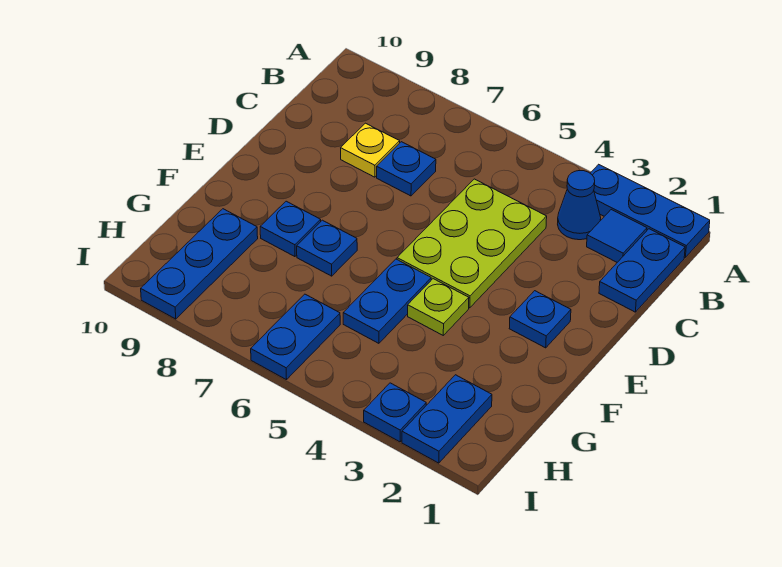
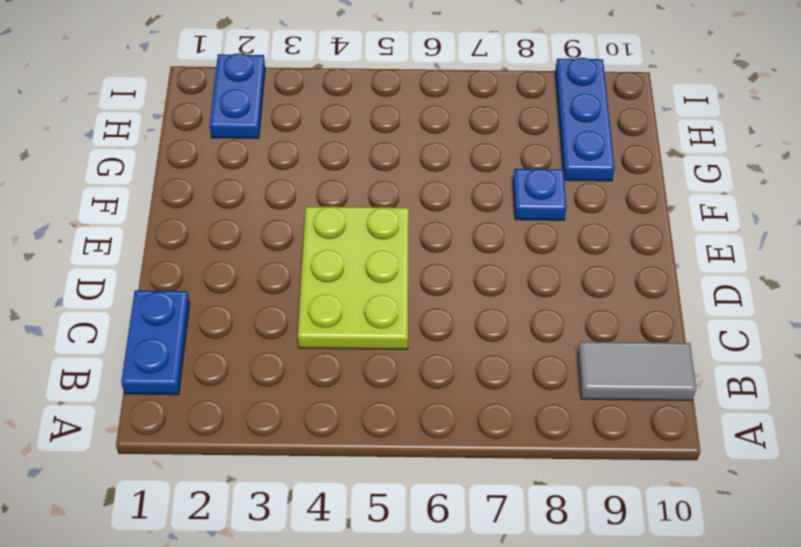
grey 1x2 tile [578,342,696,401] -> none
none -> blue 1x3 plate [590,164,710,257]
none -> blue 1x1 tile [587,210,647,262]
none -> blue 1x1 cone [558,171,601,240]

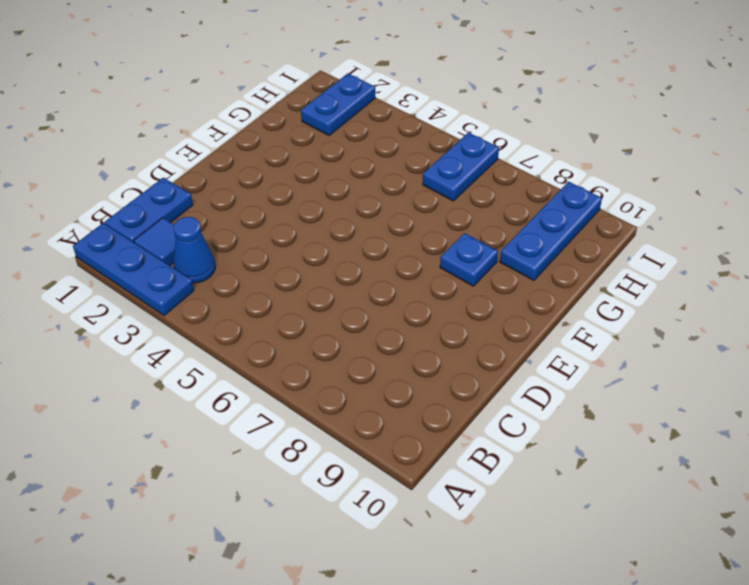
none -> lime 2x3 plate [397,179,547,308]
none -> blue 1x1 plate [377,142,436,196]
none -> yellow 1x1 plate [341,123,400,177]

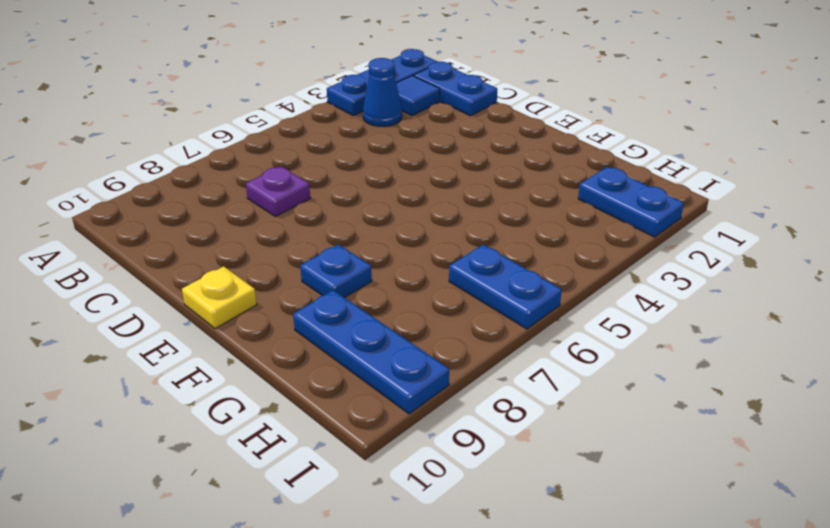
purple 1x1 plate [246,167,310,217] -> blue 1x1 plate [377,142,436,196]
yellow 1x1 plate [182,266,257,328] -> yellow 1x1 plate moved to [341,123,400,177]
none -> lime 2x3 plate [397,179,547,308]
none -> blue 1x1 plate [509,291,571,348]
none -> lime 1x1 plate [408,279,469,335]

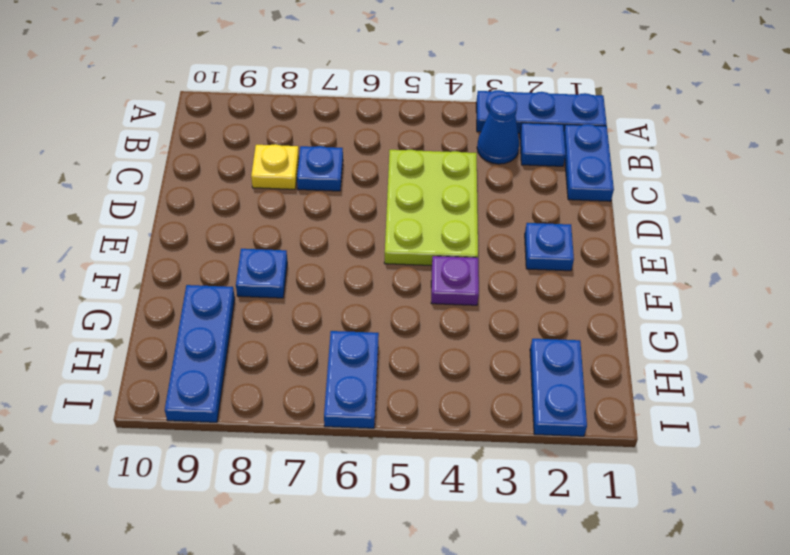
purple 1x1 plate [431,256,479,305] -> lime 1x1 plate [408,279,469,335]
none -> blue 1x2 plate [343,259,431,343]
none -> blue 1x1 plate [297,220,357,276]
none -> blue 1x1 plate [364,383,426,442]

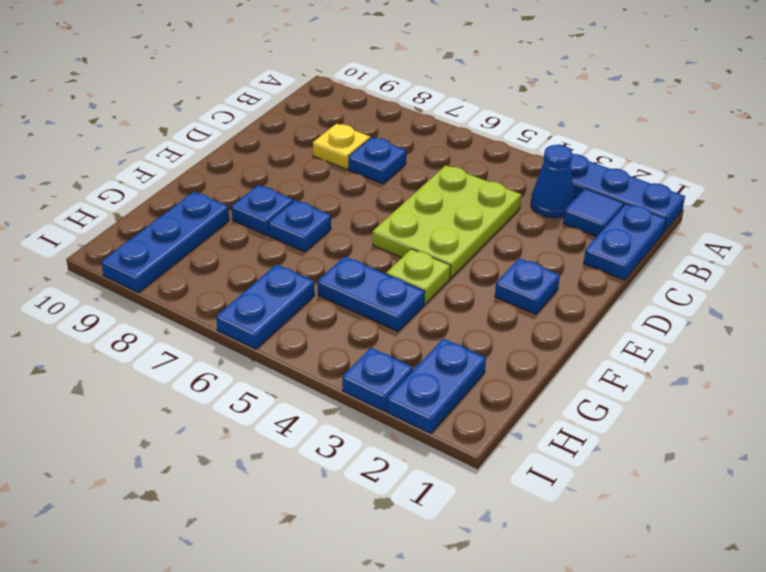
blue 1x2 plate [318,257,425,331] -> blue 1x2 plate turned to [343,259,431,343]

